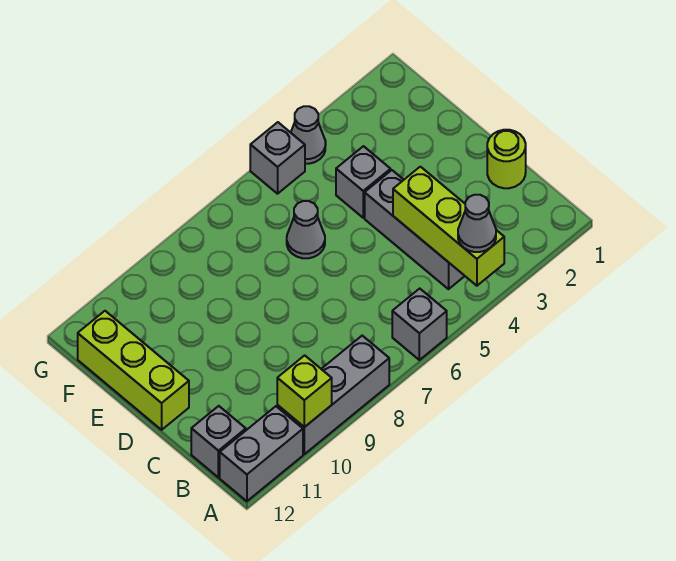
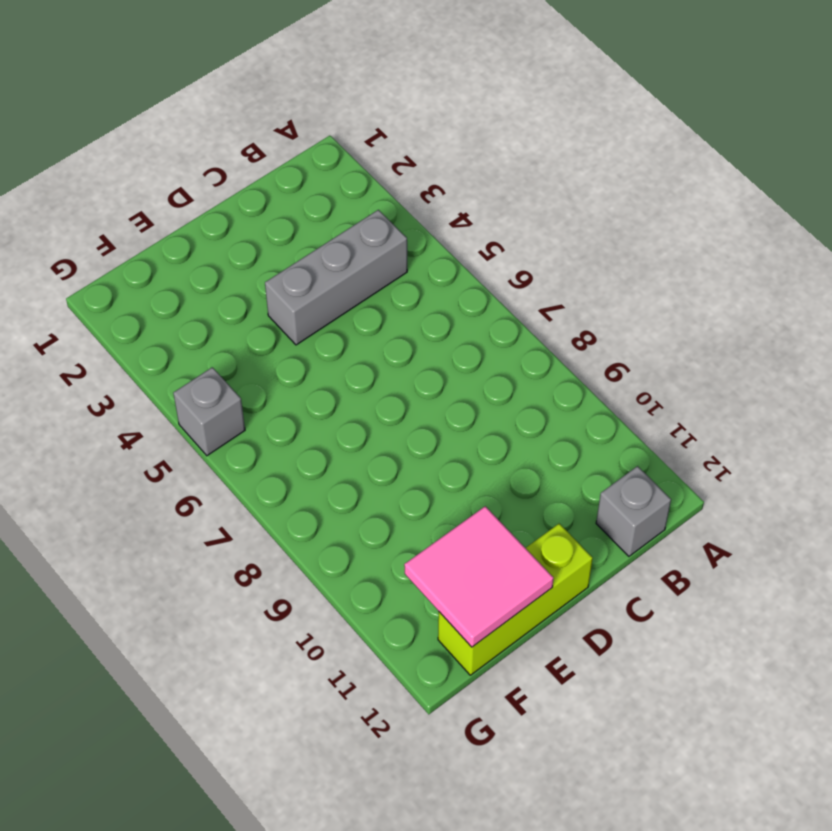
pink 2x2 tile [404,506,554,647] -> none
none -> grey 1x1 brick [392,289,447,360]
none -> grey 1x3 brick [277,336,389,454]
none -> grey 1x2 brick [220,406,303,501]

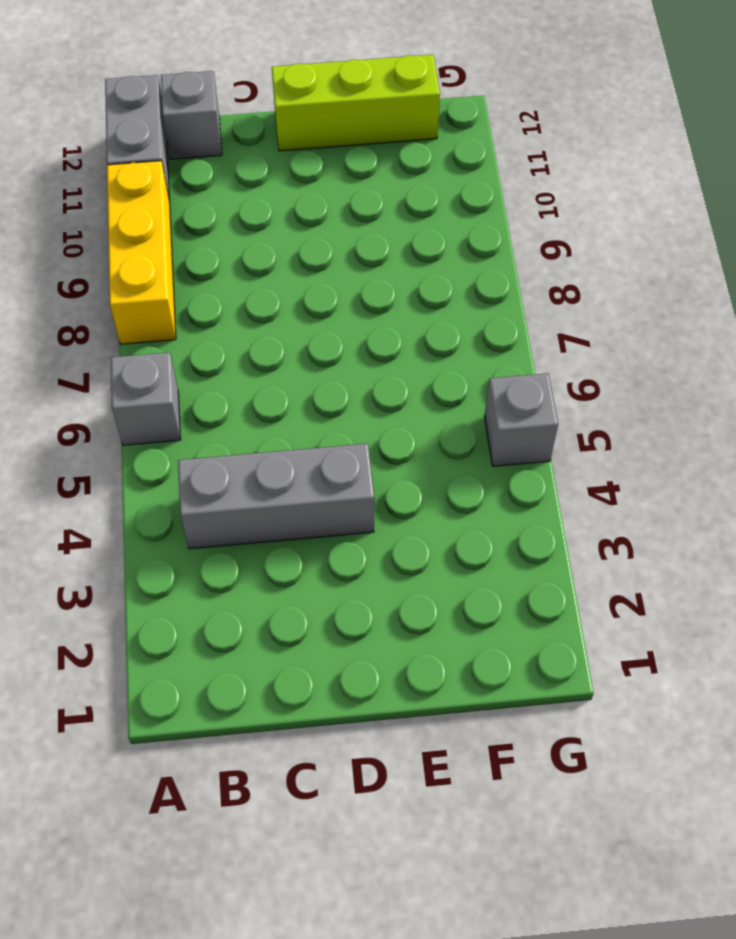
yellow 1x3 brick [107,161,176,344] -> grey 1x3 brick [277,336,389,454]
none -> lime 1x1 round brick [487,130,526,188]
none -> grey 1x1 brick [336,146,391,218]
none -> grey 1x1 cone [287,201,325,258]

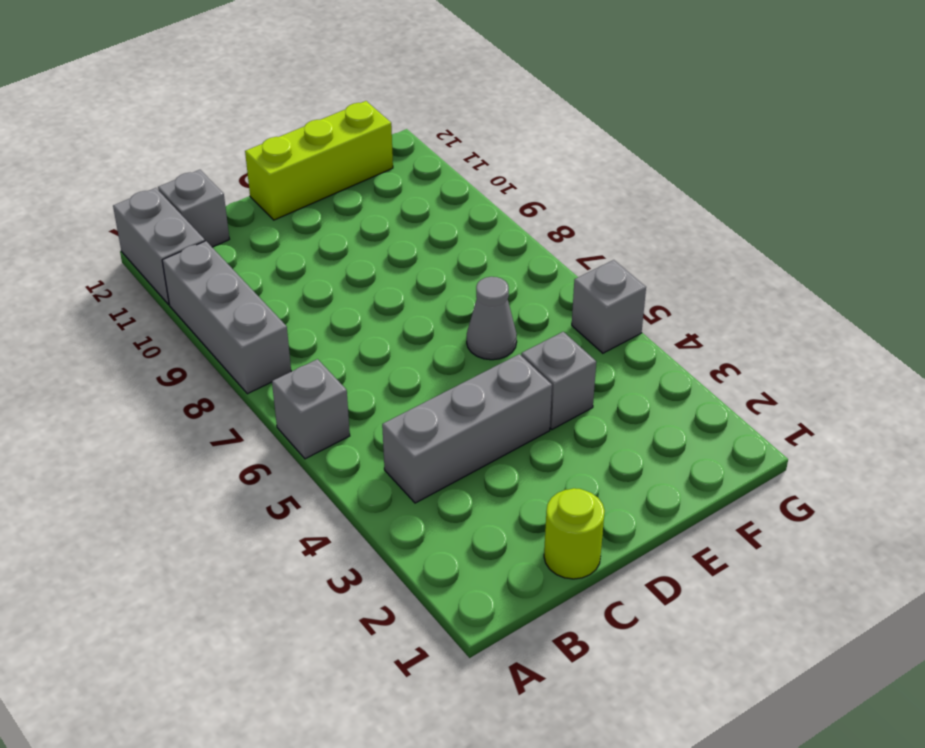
none -> grey 1x1 cone [291,106,326,164]
none -> lime 1x3 brick [393,167,504,286]
none -> lime 1x1 brick [277,355,332,427]

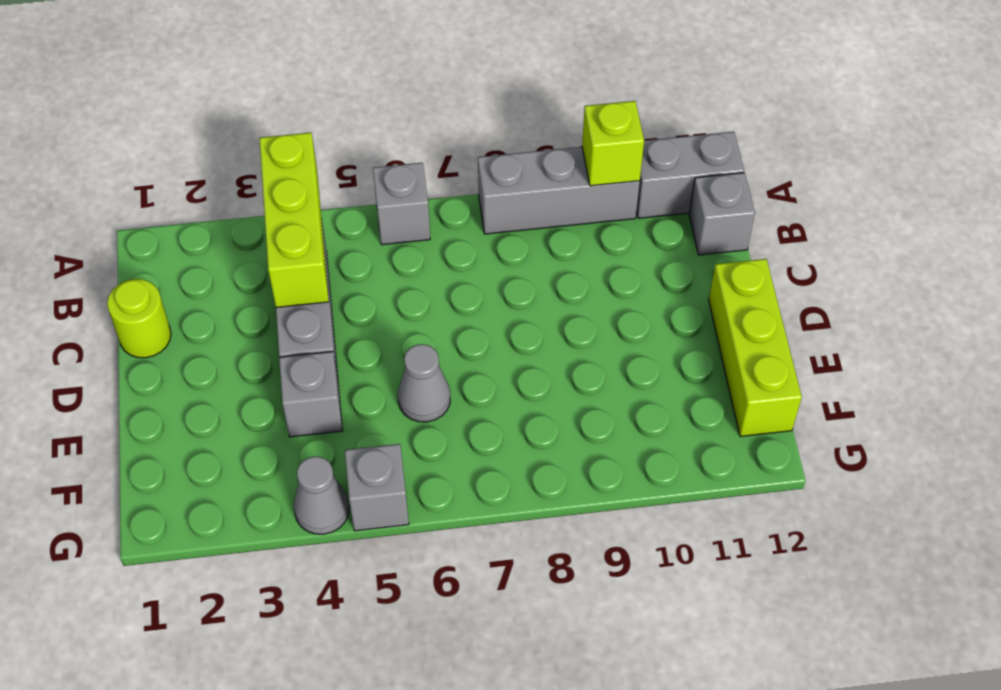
none -> grey 1x1 cone [458,195,496,252]

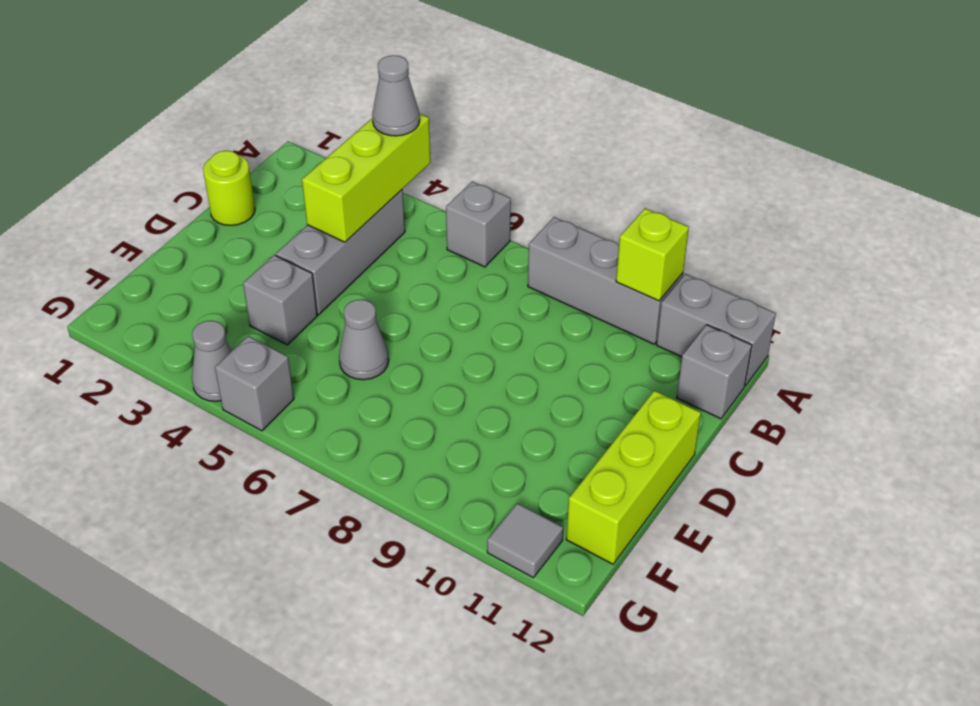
grey 1x1 tile [487,503,563,577] -> none

